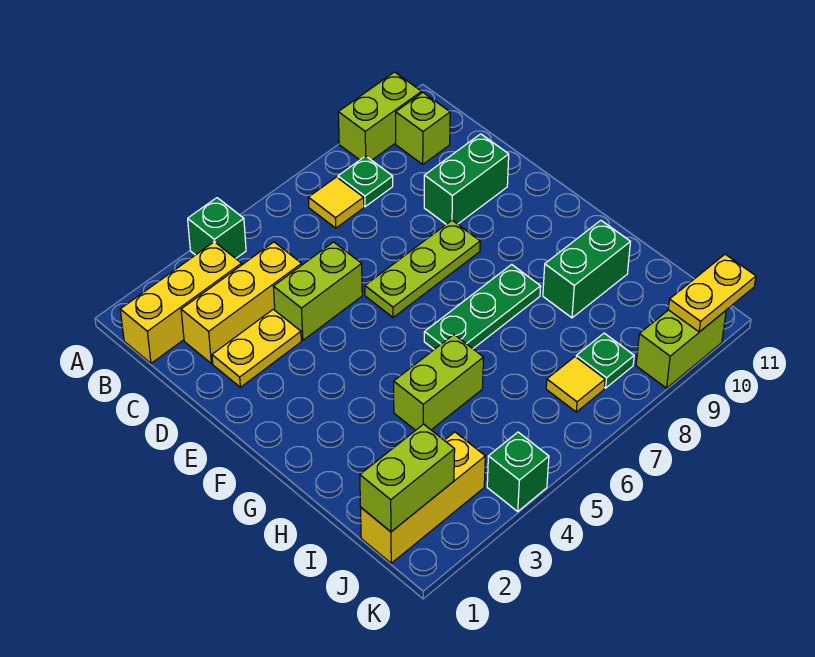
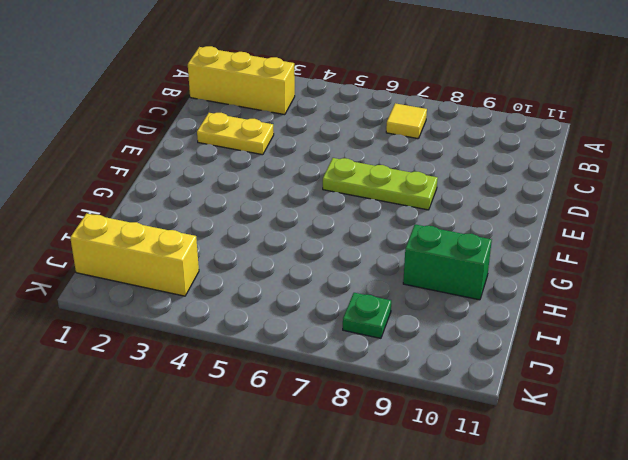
none -> green 1x1 brick [188,198,246,258]
none -> lime 1x2 brick [338,72,422,160]
none -> green 1x1 plate [338,156,393,207]

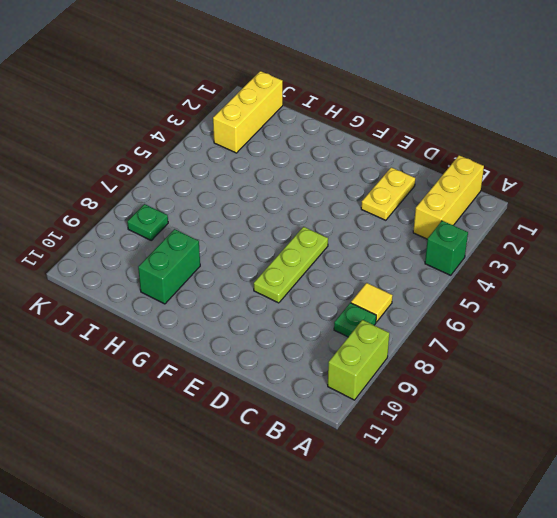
none -> lime 1x1 brick [396,93,450,164]
none -> yellow 1x3 brick [181,242,302,364]
none -> lime 1x2 brick [273,242,362,340]

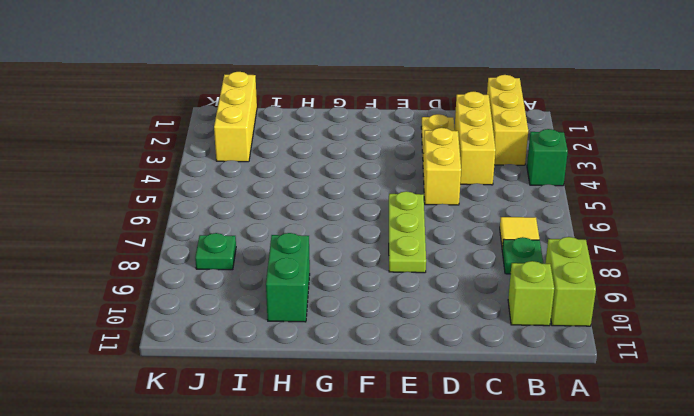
yellow 1x2 brick [423,128,461,205] -> lime 1x2 brick [273,242,362,340]
none -> green 1x2 brick [424,134,509,224]
none -> green 1x3 plate [424,264,541,349]
none -> lime 1x2 brick [394,335,484,430]

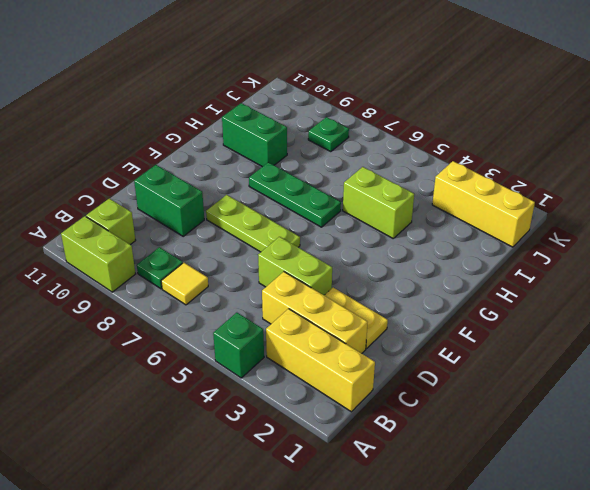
none -> yellow 1x1 tile [546,357,605,412]
none -> green 1x1 brick [487,432,549,511]
none -> lime 1x2 brick [636,310,726,388]

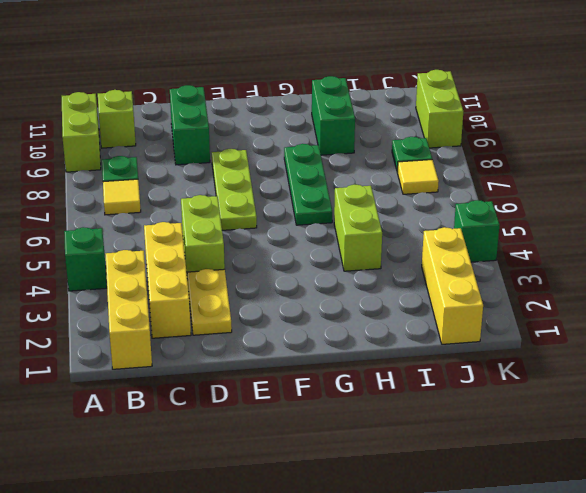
none -> lime 1x2 brick [360,424,455,532]
none -> yellow 1x2 plate [668,254,756,332]

